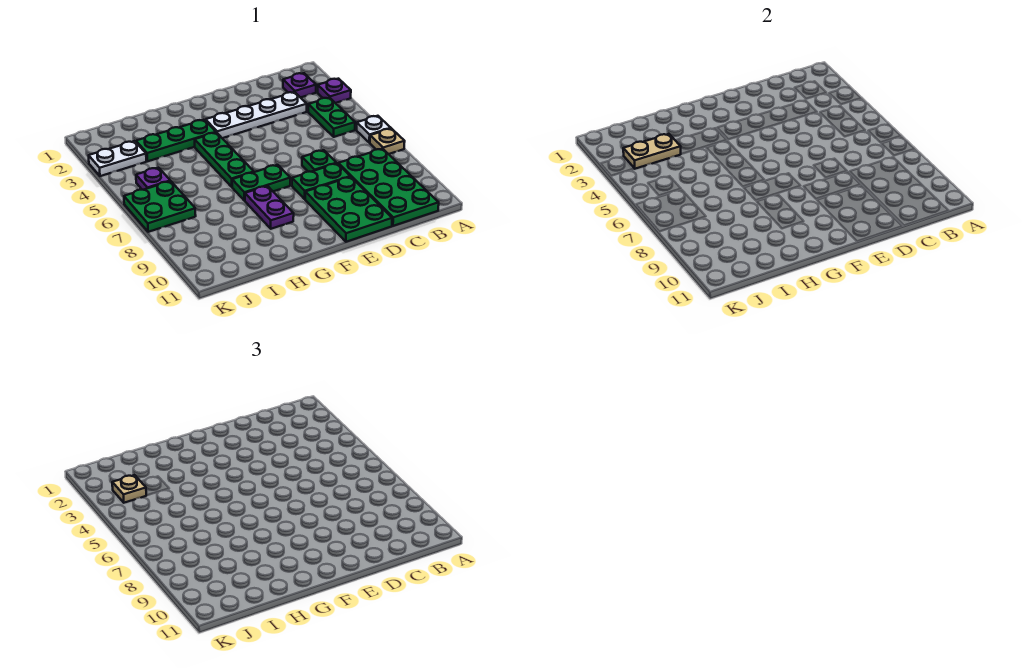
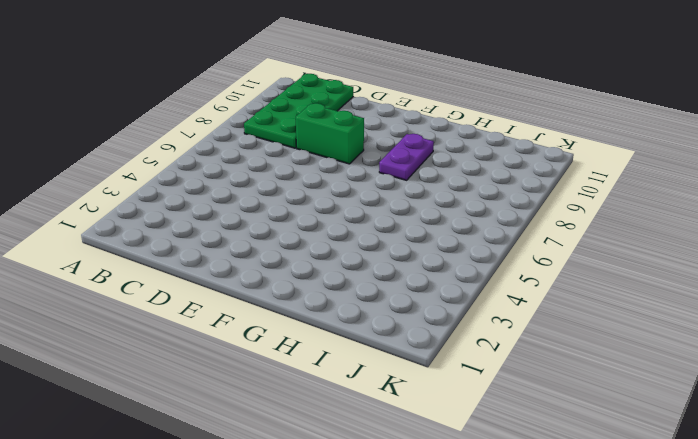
green 1x2 brick [296,103,364,164] -> green 1x2 plate [292,164,350,199]
none -> purple 1x1 plate [318,79,351,103]
none -> white 1x1 plate [357,116,391,143]
none -> tan 1x1 plate [370,129,405,154]

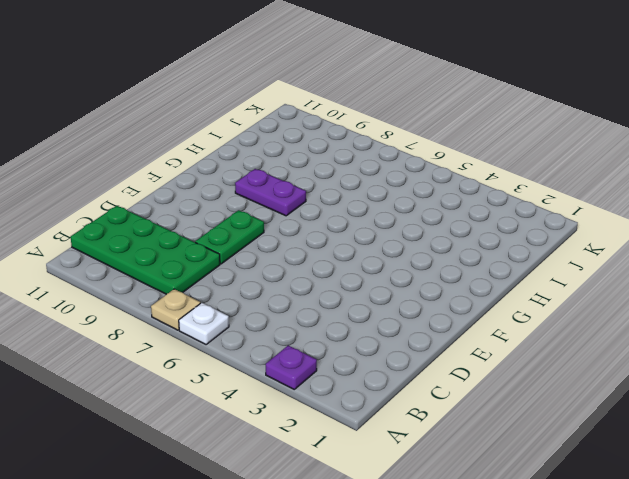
none -> purple 1x1 plate [283,73,316,98]
none -> green 1x2 plate [308,98,355,137]
none -> white 1x4 plate [206,92,307,138]

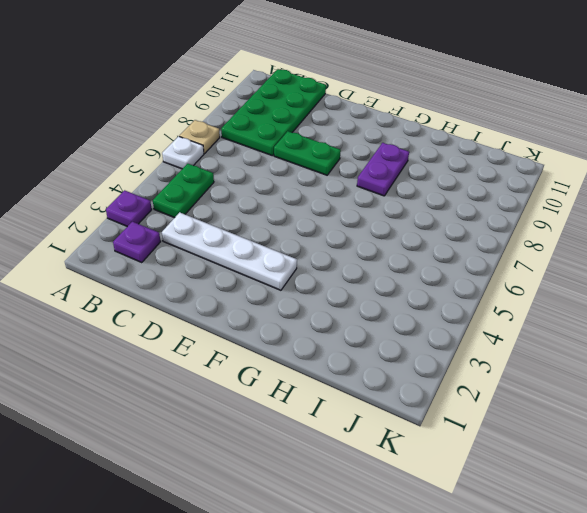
none -> green 1x1 plate [302,150,337,172]
none -> green 2x3 plate [305,177,392,242]
none -> green 1x2 plate [232,165,290,201]

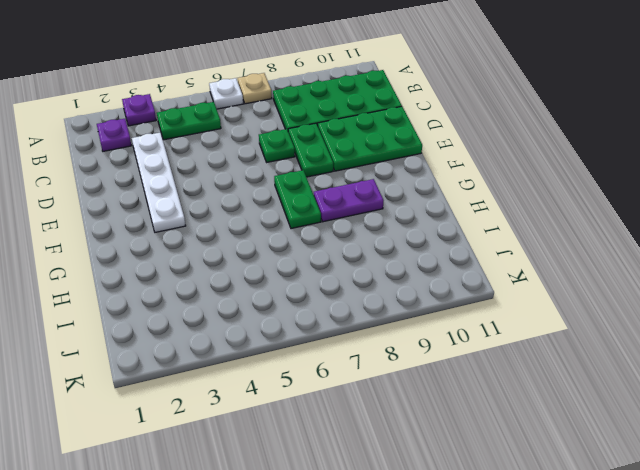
none -> green 1x3 plate [136,120,216,161]
none -> green 1x3 plate [195,133,254,187]
none -> white 1x2 plate [89,141,146,176]

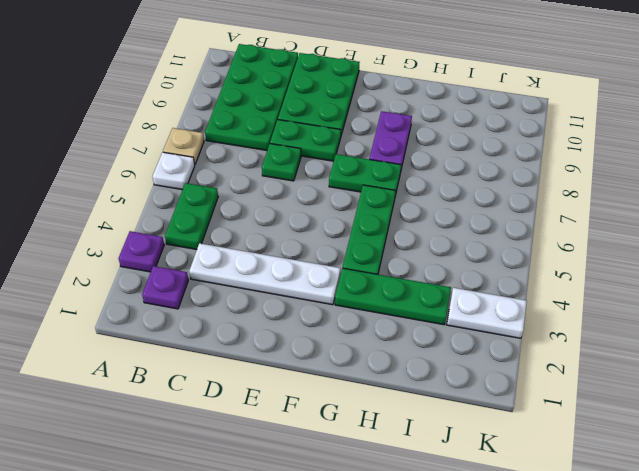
none -> purple 1x1 plate [136,168,170,190]
none -> green 2x2 plate [124,181,196,232]
none -> tan 1x2 plate [623,134,681,169]

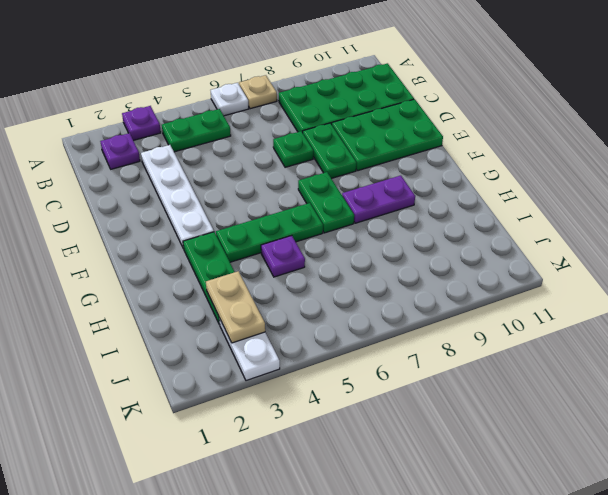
purple 1x1 plate [261,236,305,277] -> purple 1x1 plate moved to [136,168,170,190]
none -> green 2x2 plate [124,181,196,232]
none -> tan 1x1 plate [112,475,146,503]

